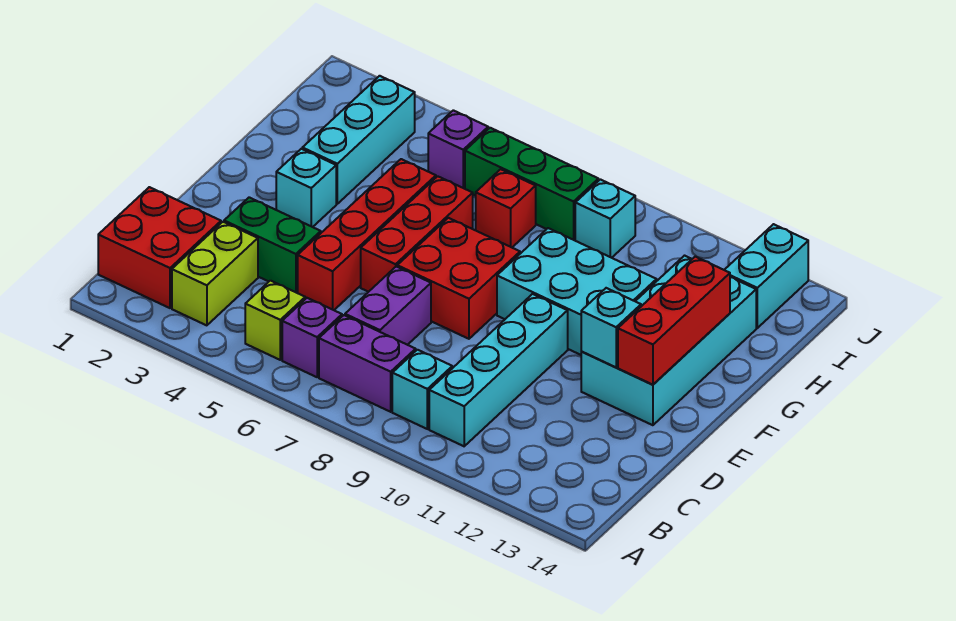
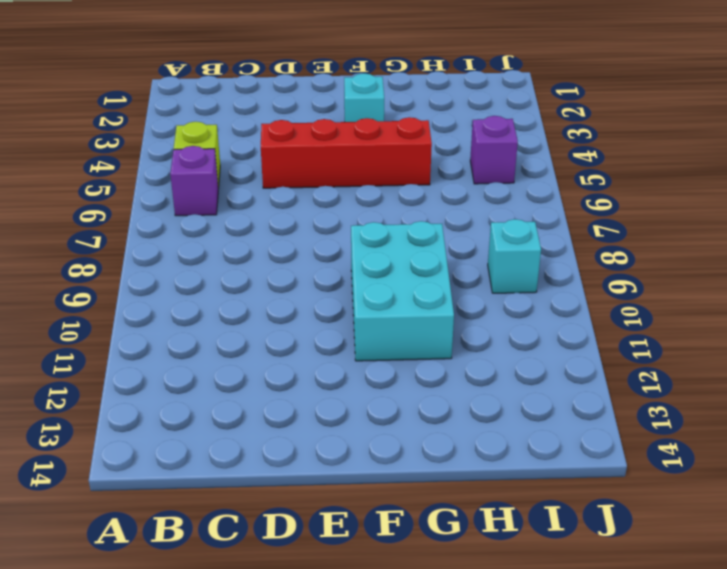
none -> red 2x2 brick [98,187,221,308]
none -> lime 1x2 brick [172,222,258,325]
none -> purple 1x2 brick [319,315,416,412]

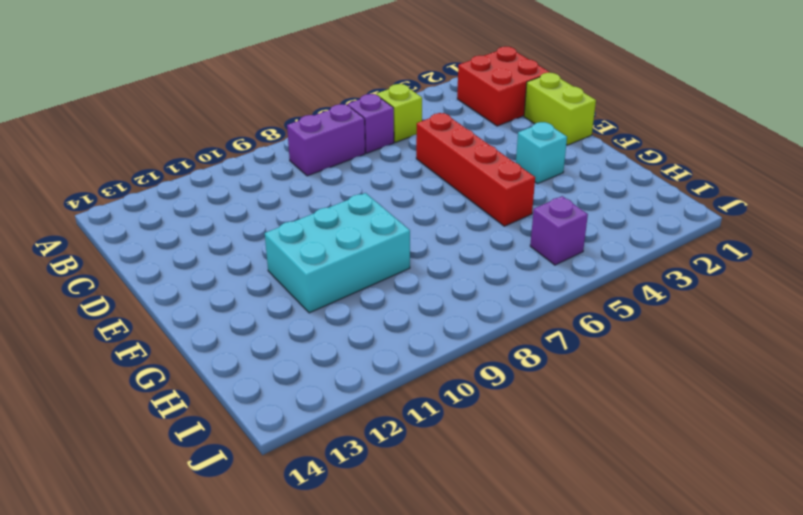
lime 1x2 brick [524,73,596,145] -> lime 1x2 brick moved to [172,222,258,325]
none -> cyan 1x1 brick [392,350,452,429]
none -> cyan 1x4 brick [429,294,568,446]
none -> purple 1x2 brick [345,267,431,345]

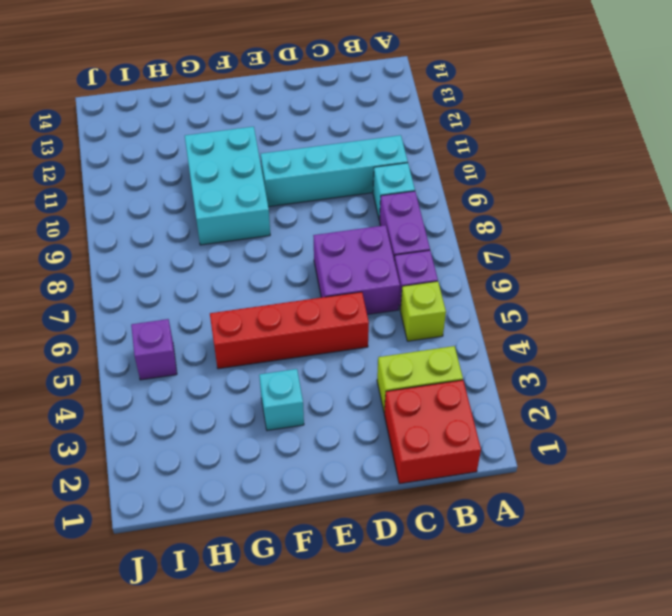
purple 2x2 brick [313,225,400,315] -> purple 1x2 brick [345,267,431,345]
none -> green 1x2 brick [224,197,321,293]
none -> red 1x3 brick [361,176,473,292]
none -> red 2x2 brick [397,218,520,339]

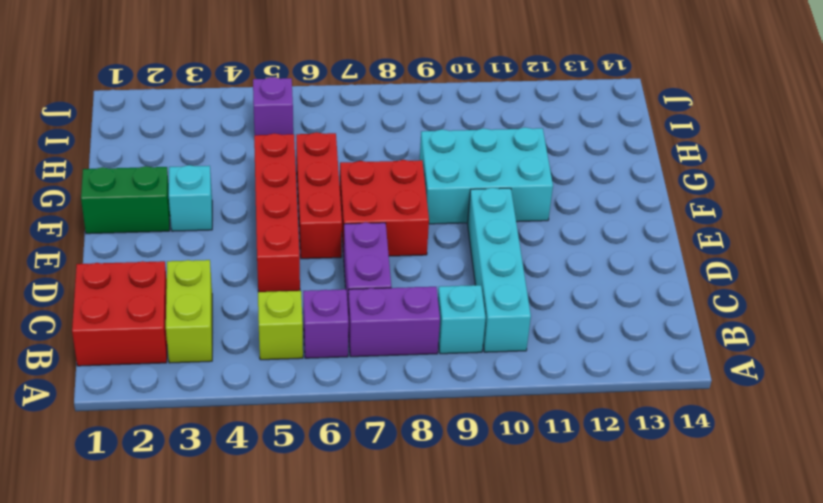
green 1x2 brick [81,166,170,234] -> green 1x2 brick moved to [224,197,321,293]
none -> cyan 2x4 brick [581,256,756,425]
none -> cyan 1x3 brick [302,76,415,204]
none -> red 1x1 brick [476,169,536,247]

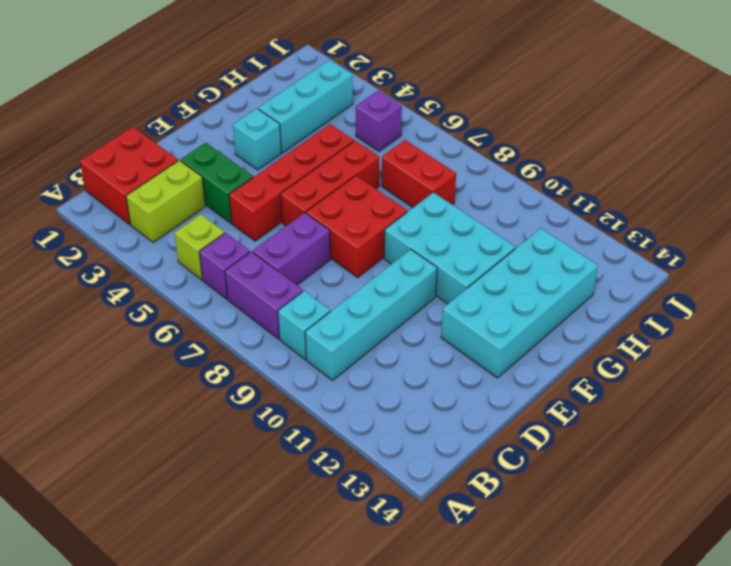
red 1x2 brick [382,140,456,207] -> red 1x1 brick [476,169,536,247]
none -> green 1x3 brick [465,128,598,240]
none -> cyan 1x1 brick [575,179,635,258]
none -> cyan 1x2 brick [725,224,808,328]

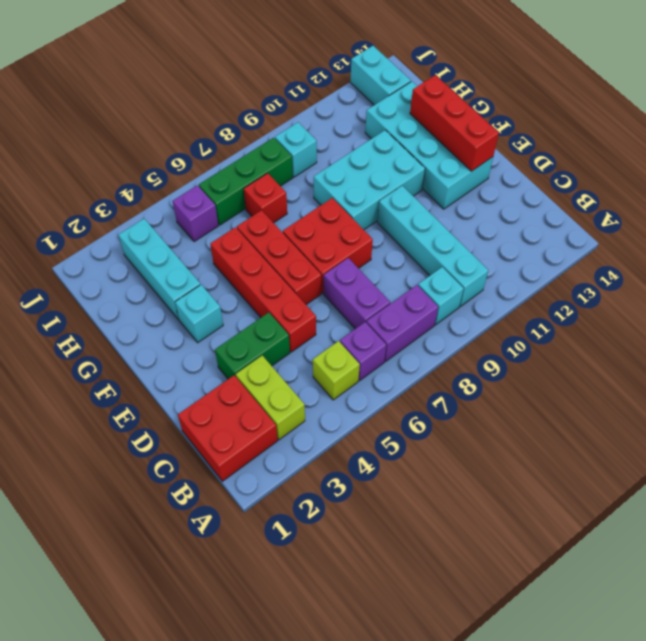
none -> cyan 1x1 brick [581,288,641,367]

